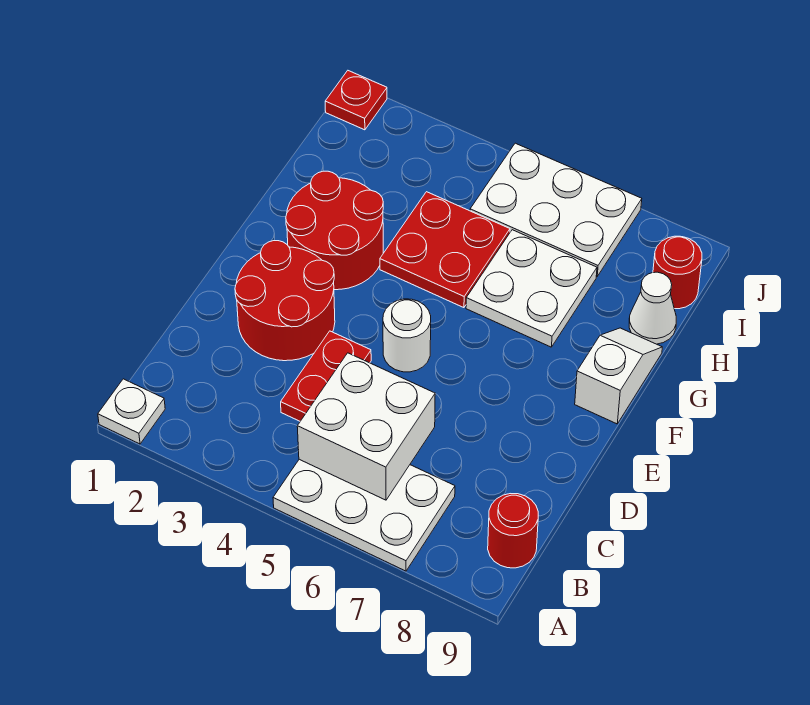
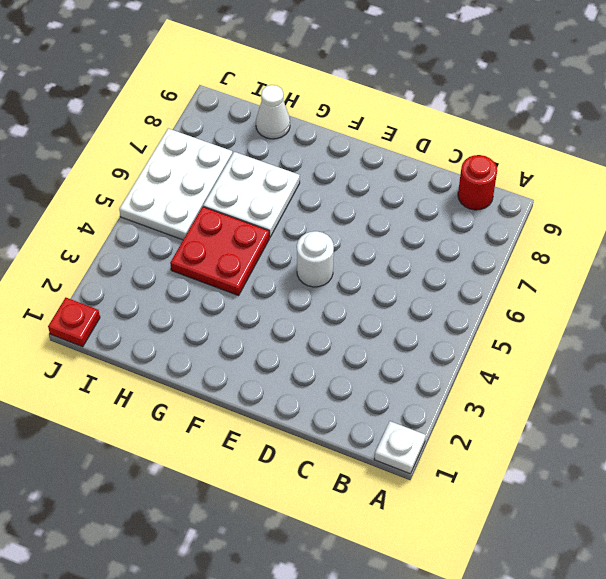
none -> white 2x3 plate [273,459,455,571]
none -> red 1x2 plate [281,331,371,421]
none -> red 2x2 round brick [235,241,335,361]

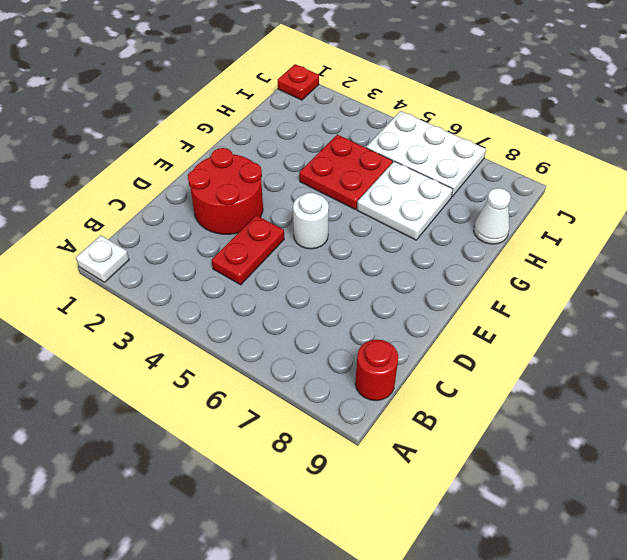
none -> white 2x3 plate [273,459,455,571]
none -> red 2x2 round brick [286,171,383,290]
none -> white 1x2 slope [575,328,662,424]

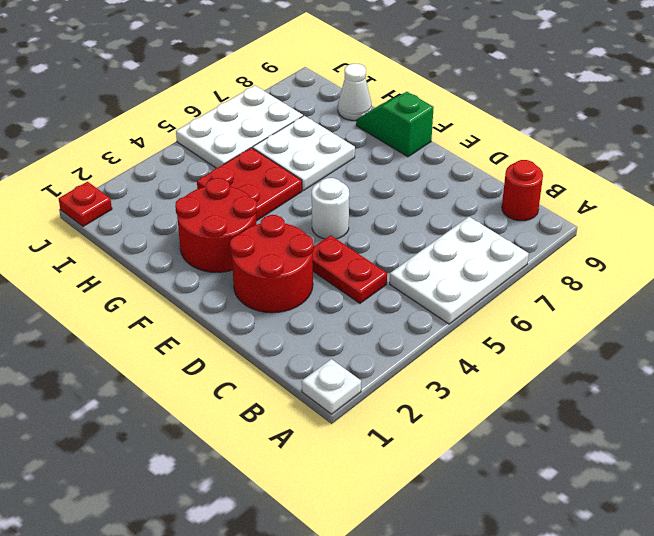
green 1x2 slope [356,92,434,157] -> white 1x2 slope [575,328,662,424]
none -> red 1x1 round brick [653,236,702,309]
none -> white 2x2 brick [297,353,435,500]

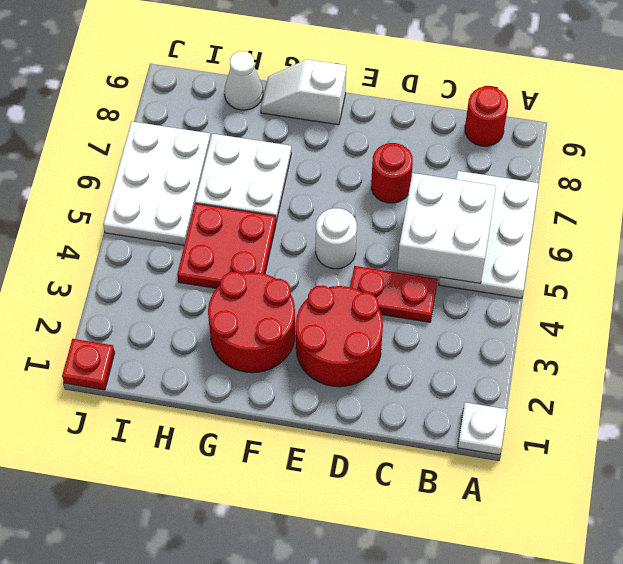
red 1x1 round brick [371,143,413,203] -> red 1x1 round brick moved to [653,236,702,309]

